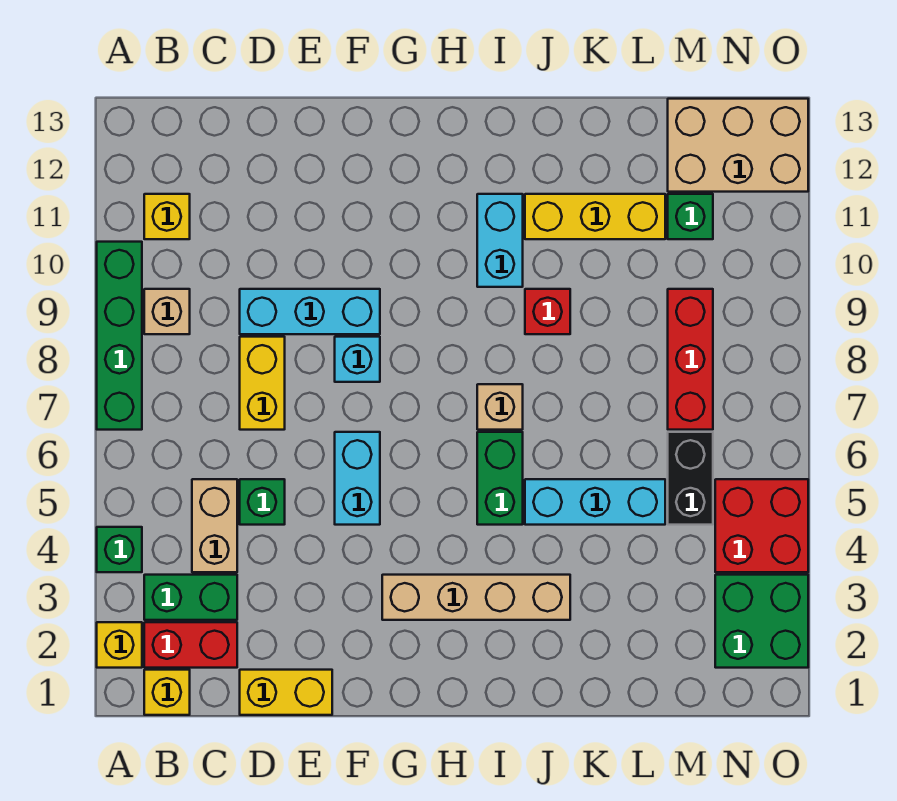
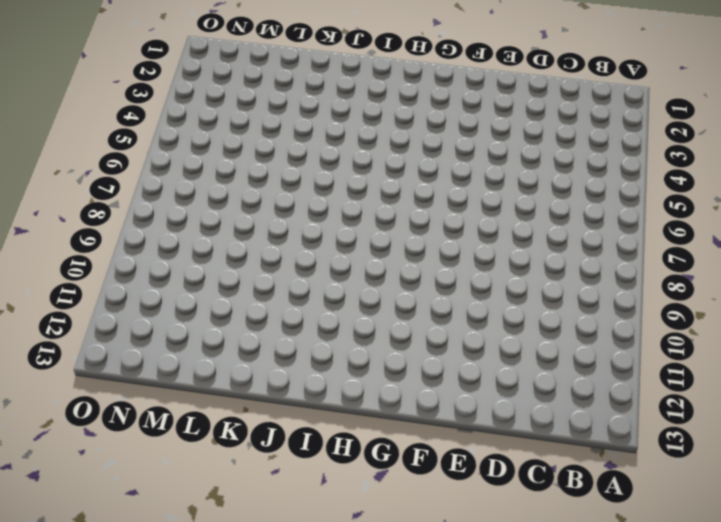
none -> yellow 1x1 brick [97,622,142,668]
none -> green 1x1 brick [97,527,142,572]
none -> green 1x4 brick [97,242,142,430]

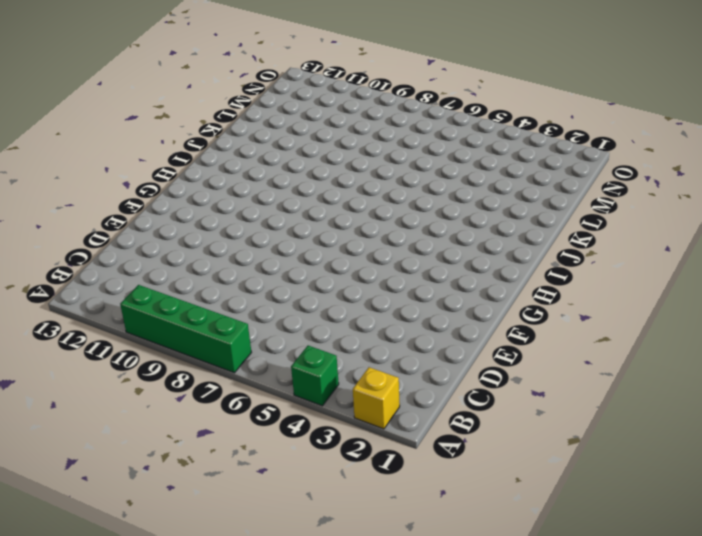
none -> yellow 1x1 brick [144,670,190,715]
none -> red 1x2 brick [144,622,237,668]
none -> green 1x2 brick [144,575,237,620]

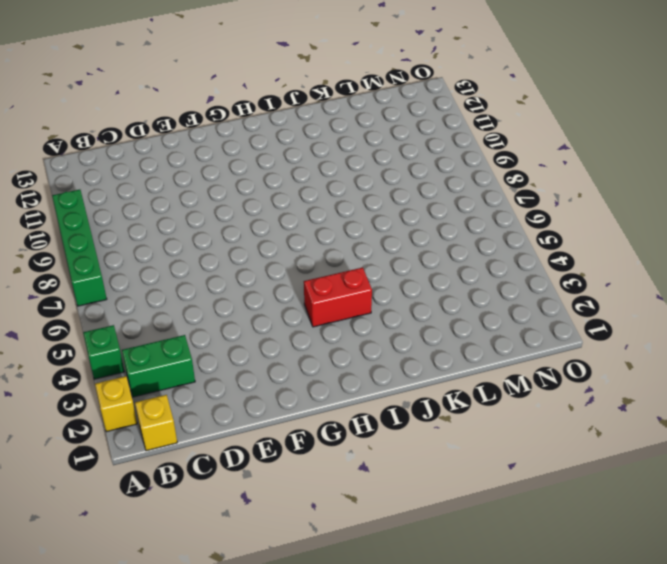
red 1x2 brick [304,267,372,327] -> red 1x2 brick moved to [144,622,237,668]
none -> tan 1x1 brick [144,289,190,334]
none -> yellow 1x1 brick [144,194,190,239]
none -> tan 1x2 brick [192,479,237,572]

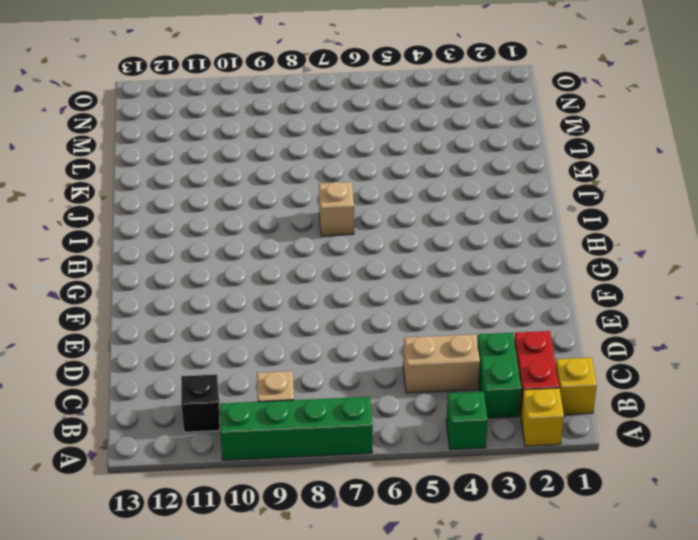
black 1x1 brick [181,375,220,432] -> yellow 1x1 brick [144,194,190,239]
none -> yellow 1x2 brick [240,670,332,715]
none -> green 1x1 brick [240,479,285,525]
none -> yellow 1x2 brick [240,337,285,430]

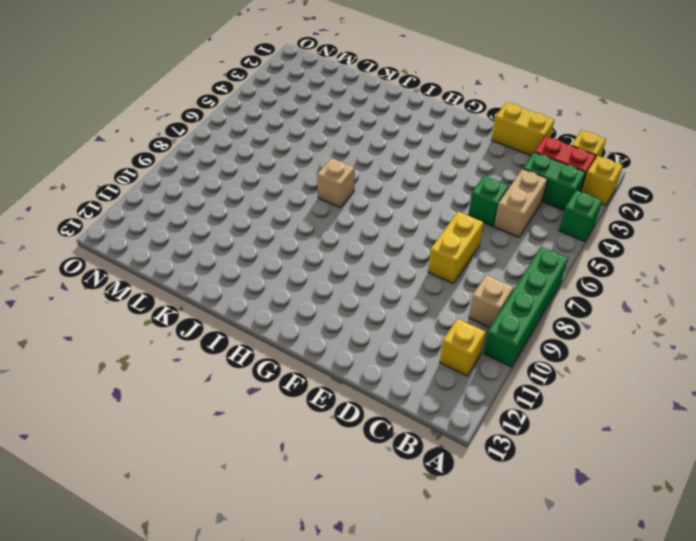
none -> cyan 1x3 brick [240,289,380,334]
none -> cyan 1x2 brick [335,432,380,525]
none -> cyan 1x1 brick [335,337,380,382]

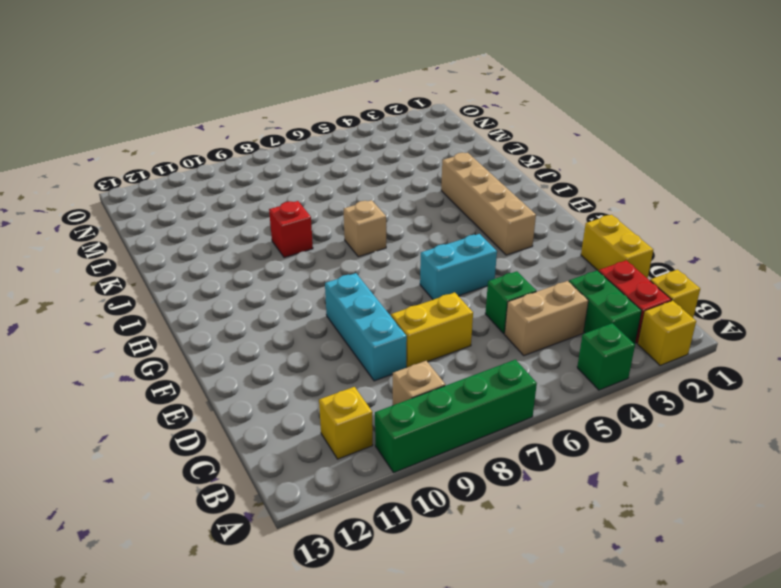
none -> cyan 1x1 brick [335,337,380,382]
none -> green 1x2 brick [477,432,523,525]
none -> cyan 1x2 brick [477,194,523,287]

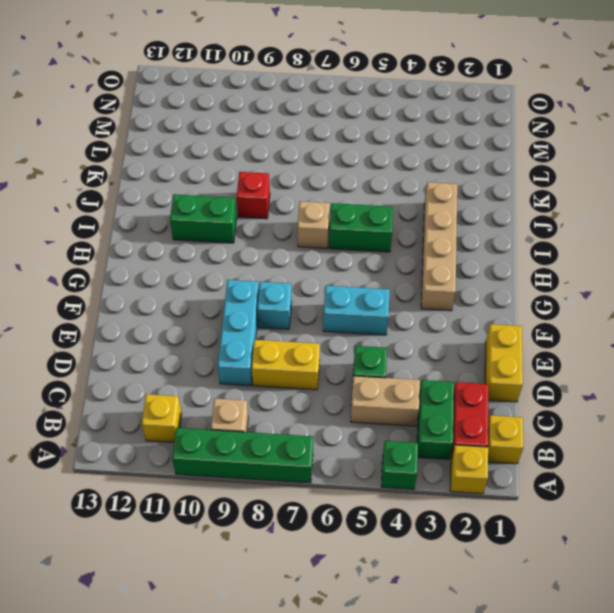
green 1x2 brick [170,194,237,243] -> cyan 1x2 brick [477,194,523,287]
none -> cyan 1x3 brick [525,479,665,525]
none -> yellow 1x3 brick [525,194,665,239]
none -> black 1x2 brick [668,432,713,525]

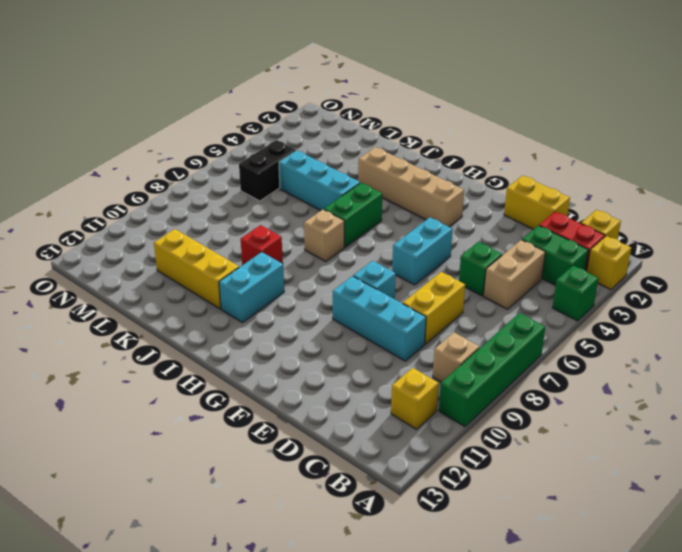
none -> red 1x3 brick [668,289,713,430]
none -> green 1x1 brick [668,194,713,239]
none -> tan 2x3 brick [668,99,808,192]

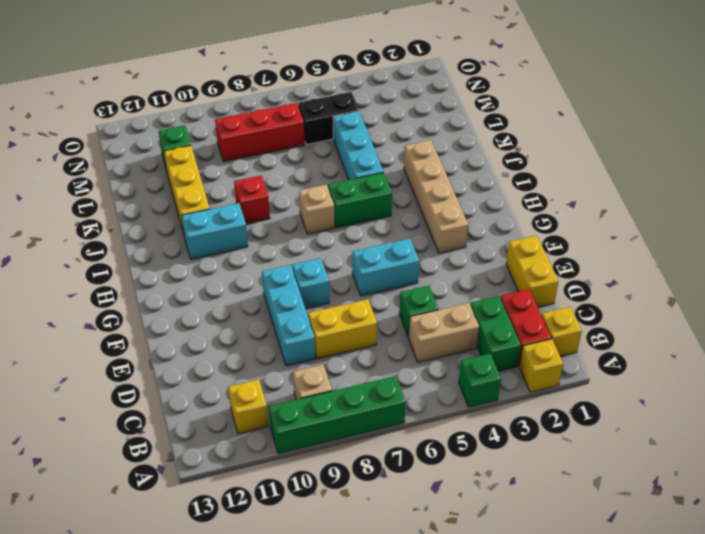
none -> tan 2x3 brick [668,99,808,192]
none -> green 2x2 brick [715,575,808,668]
none -> red 2x2 brick [715,479,808,572]

